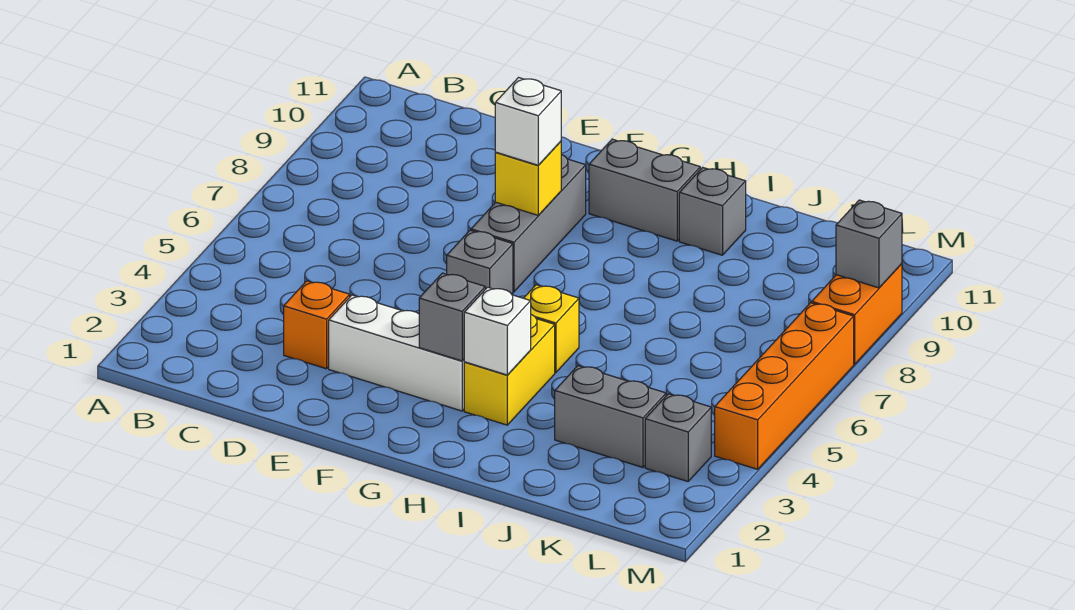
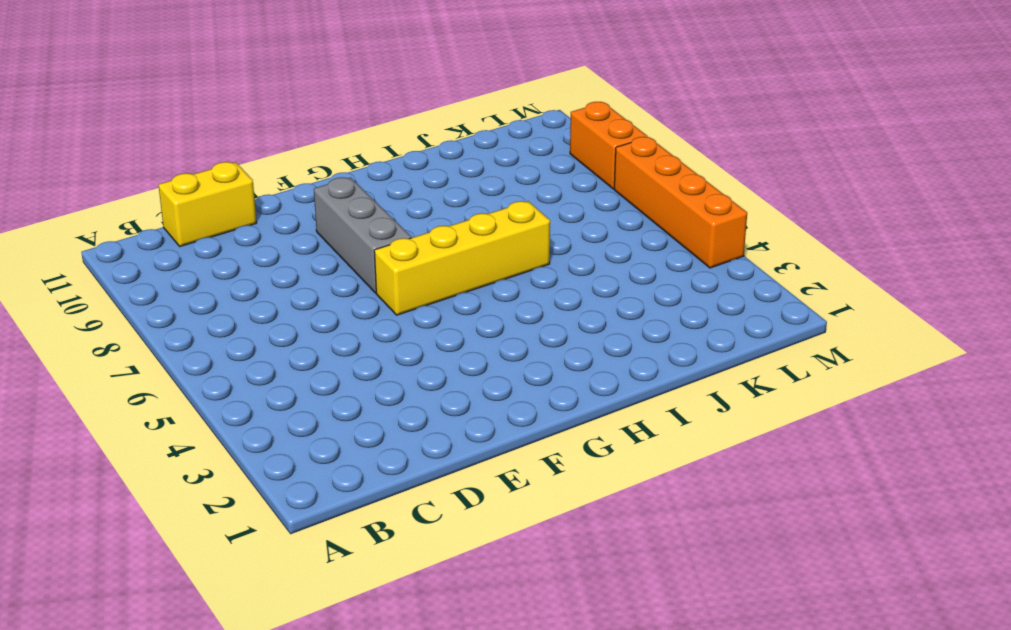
yellow 1x2 brick [159,162,257,246] -> yellow 1x2 brick turned to [464,314,555,425]
yellow 1x4 brick [374,201,550,315] -> grey 1x1 brick [447,230,513,294]
none -> orange 1x1 brick [284,281,350,369]
none -> white 1x3 brick [329,295,464,411]
none -> grey 1x2 brick [589,139,700,241]

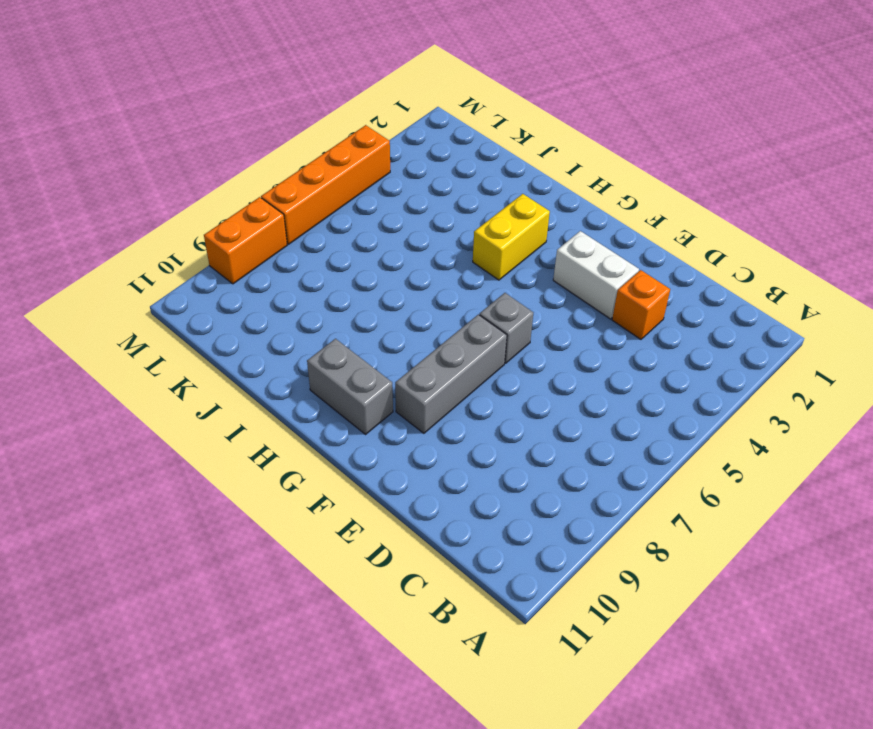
white 1x2 brick [553,231,639,319] -> white 1x3 brick [329,295,464,411]
none -> yellow 1x1 brick [524,285,579,373]
none -> grey 1x1 brick [679,167,746,255]
none -> grey 1x2 brick [555,366,666,467]

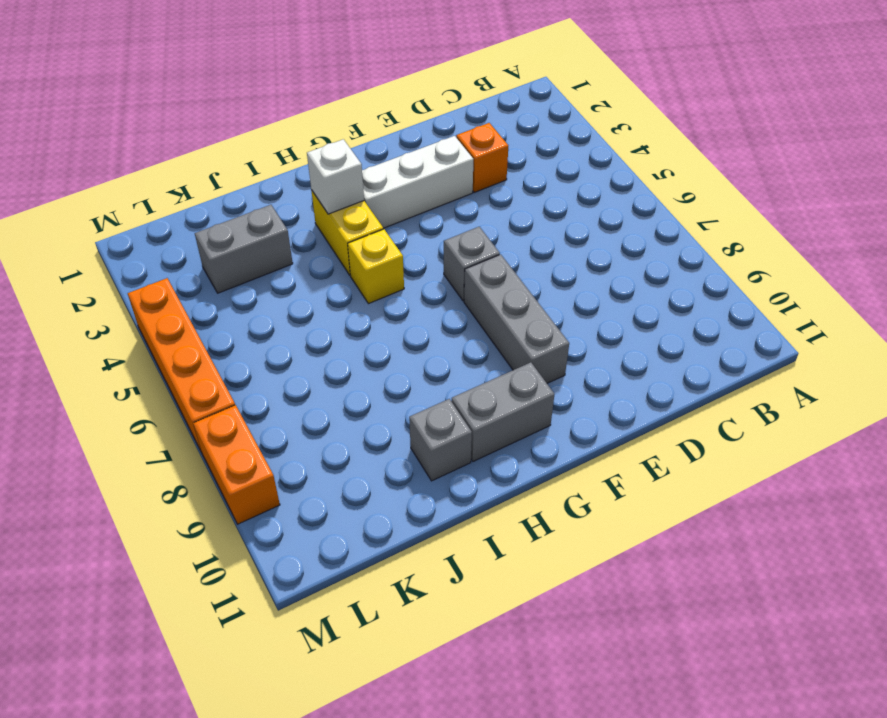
none -> grey 1x1 brick [645,394,711,481]
none -> yellow 1x1 brick [495,141,561,215]
none -> grey 1x1 brick [419,273,485,361]

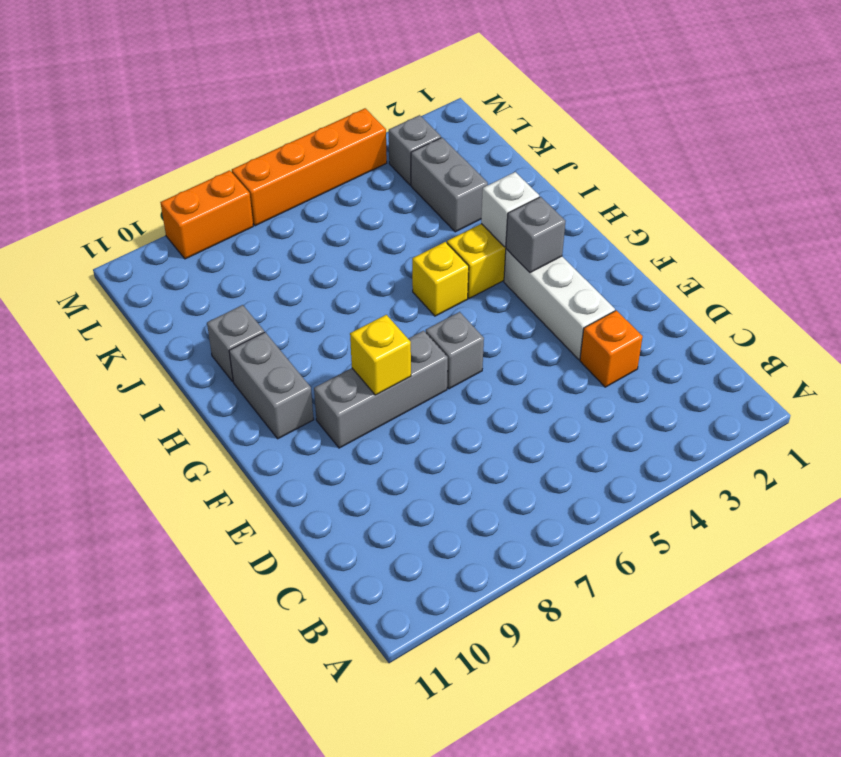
none -> grey 1x1 brick [836,200,902,288]
none -> white 1x1 brick [495,78,561,165]

